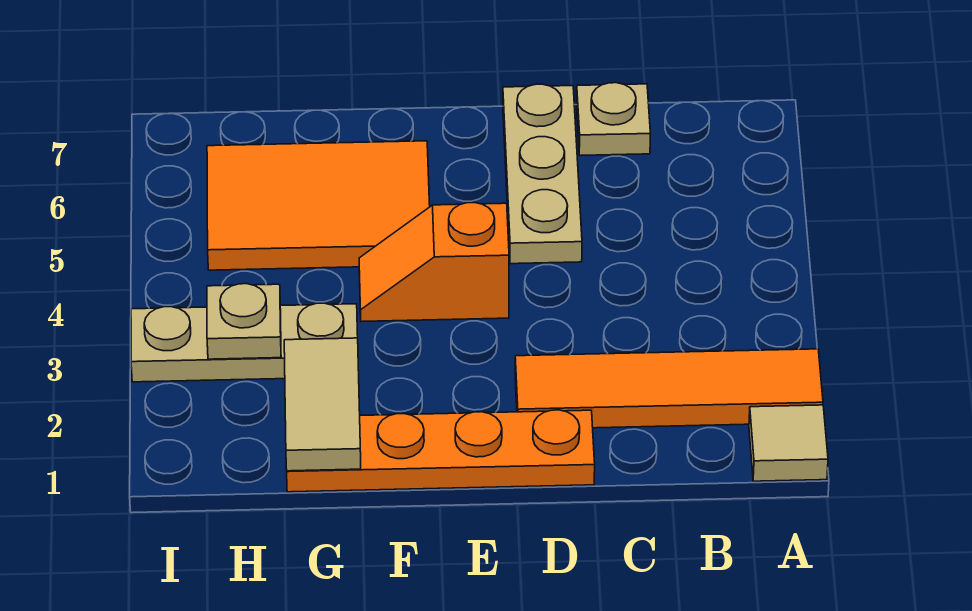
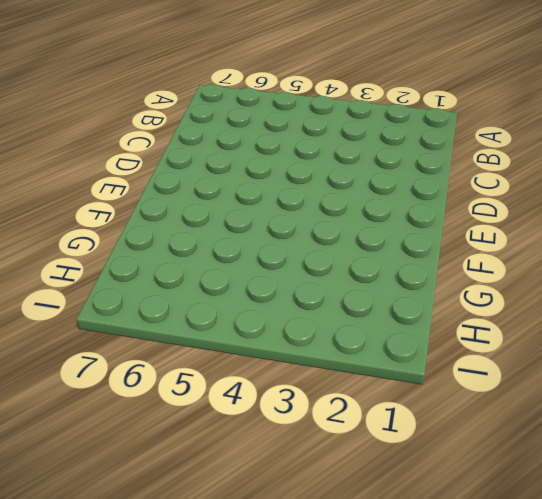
none -> tan 1x1 tile [749,405,828,481]
none -> orange 1x4 tile [515,349,823,428]

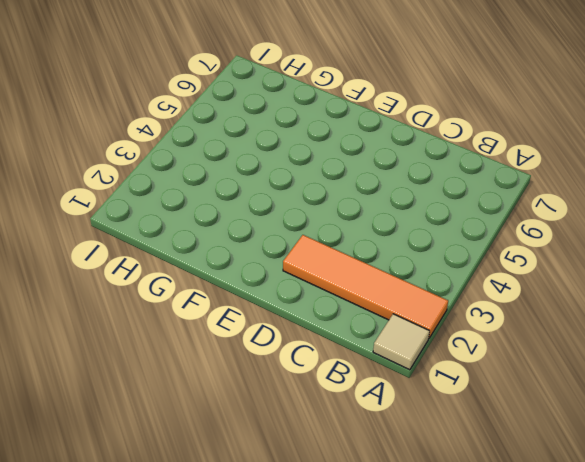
none -> tan 1x1 plate [577,83,650,155]
none -> orange 1x4 plate [287,410,595,492]

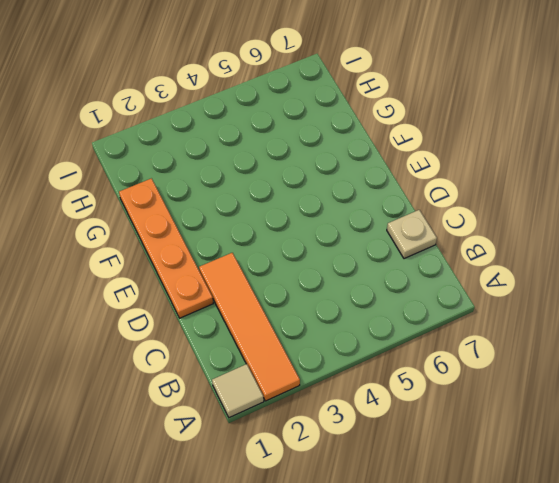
none -> tan 1x3 plate [503,84,582,264]
none -> orange 1x2 slope [359,203,509,322]

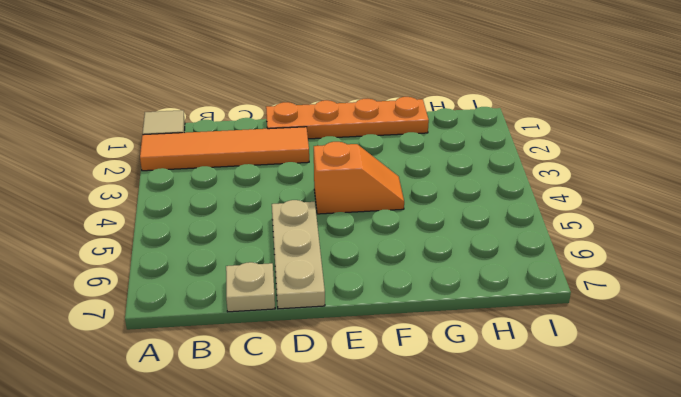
none -> orange 2x3 tile [207,141,430,270]
none -> tan 1x3 plate [131,303,358,382]

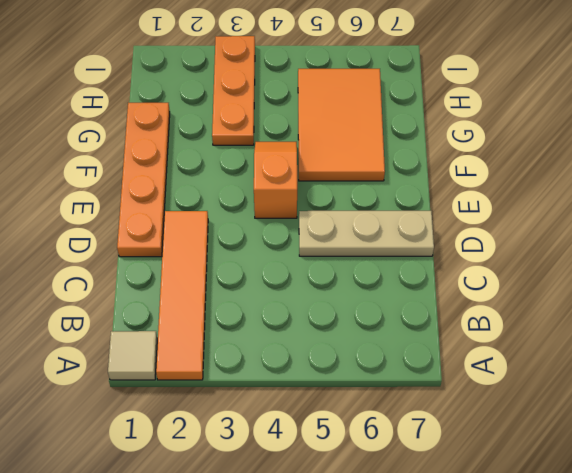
orange 1x3 plate [212,36,255,145] -> tan 1x3 plate [131,303,358,382]
none -> tan 1x1 plate [577,83,650,155]
none -> tan 1x2 tile [284,338,361,471]

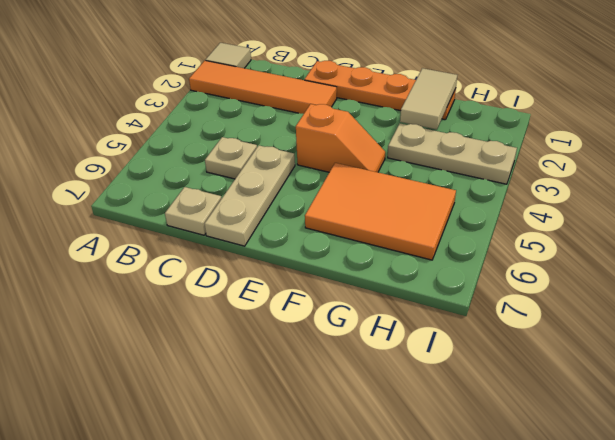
tan 1x1 plate [205,137,257,179] -> tan 1x1 plate moved to [207,284,281,359]

